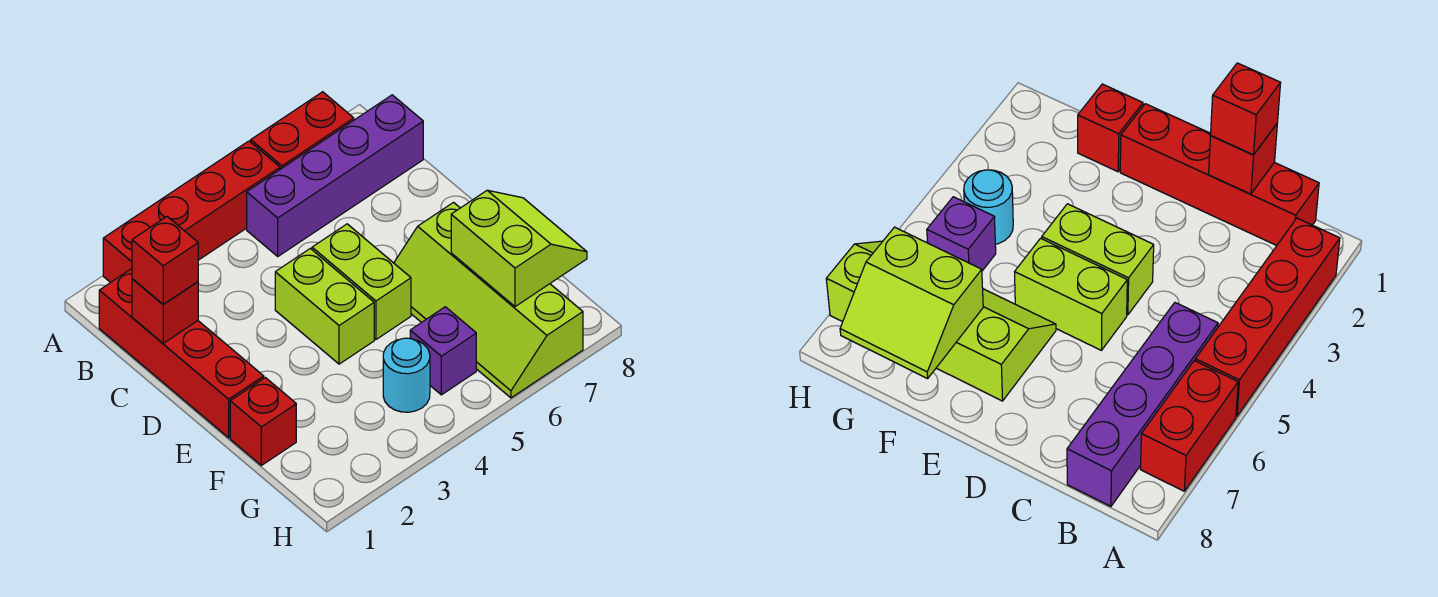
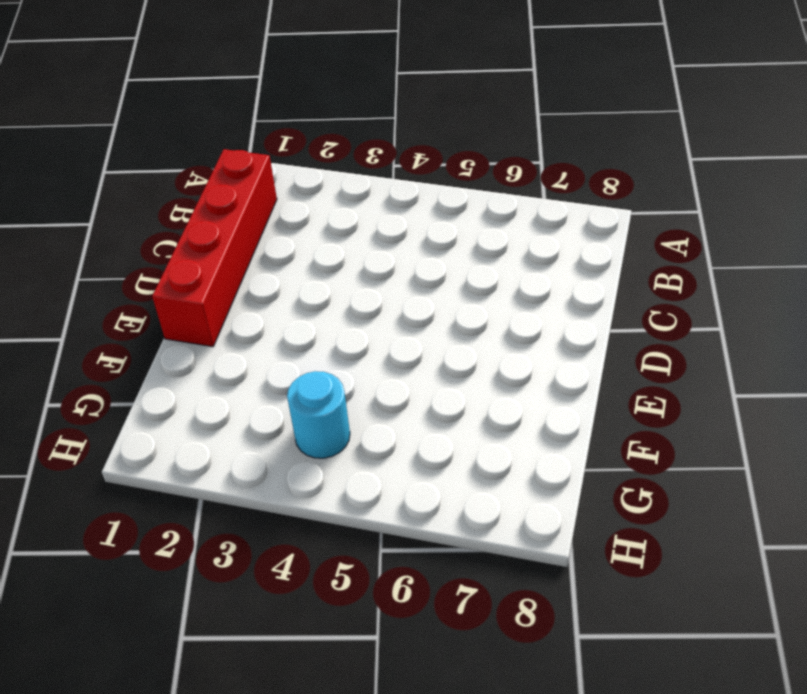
none -> red 1x4 brick [103,141,280,283]
none -> red 1x2 brick [251,92,354,169]
none -> purple 1x4 brick [247,95,423,256]

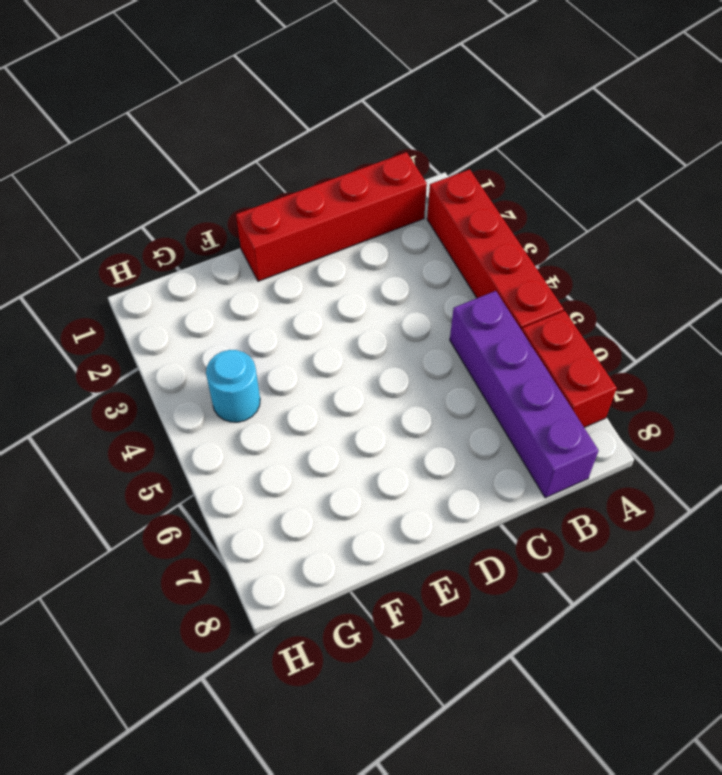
none -> lime 1x2 brick [275,248,374,364]
none -> lime 1x2 brick [312,224,411,339]
none -> lime 2x4 slope [394,203,583,398]

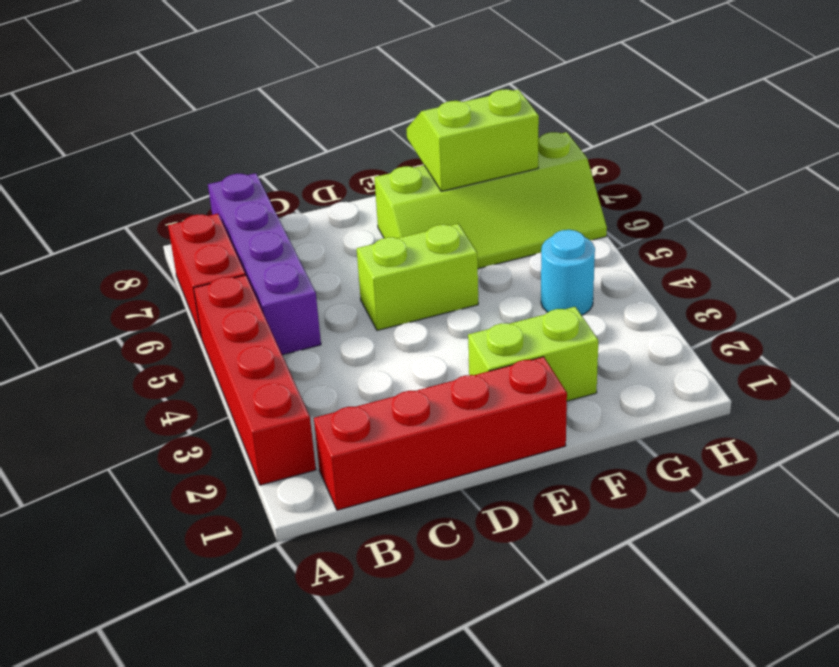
lime 1x2 brick [468,307,598,401] -> lime 1x2 brick moved to [275,248,374,364]
none -> red 1x1 brick [230,378,296,465]
none -> purple 1x1 brick [410,307,476,395]
none -> red 1x1 brick [132,279,198,343]

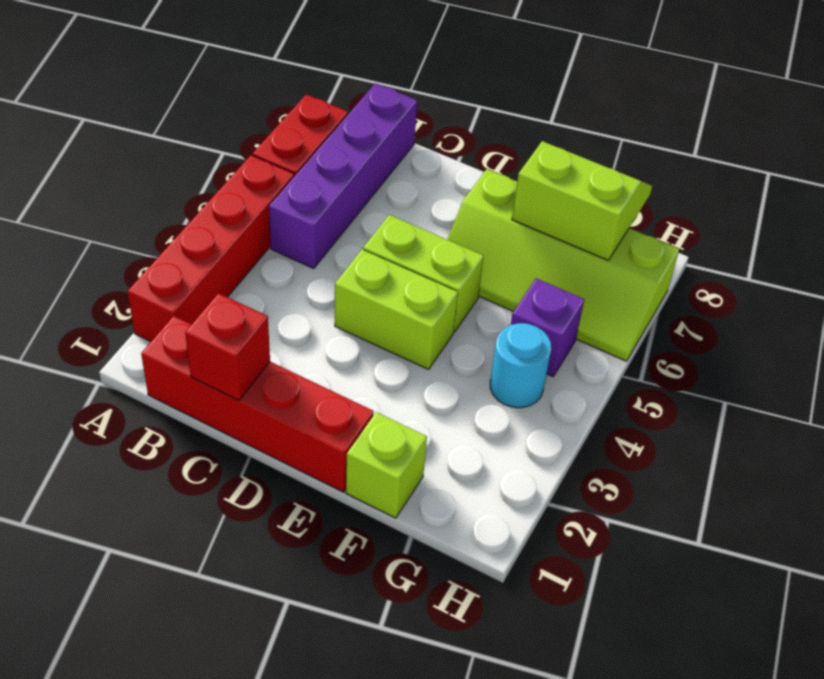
lime 1x1 brick [346,412,427,518] -> red 1x1 brick [230,378,296,465]
none -> red 1x1 brick [132,217,198,304]

